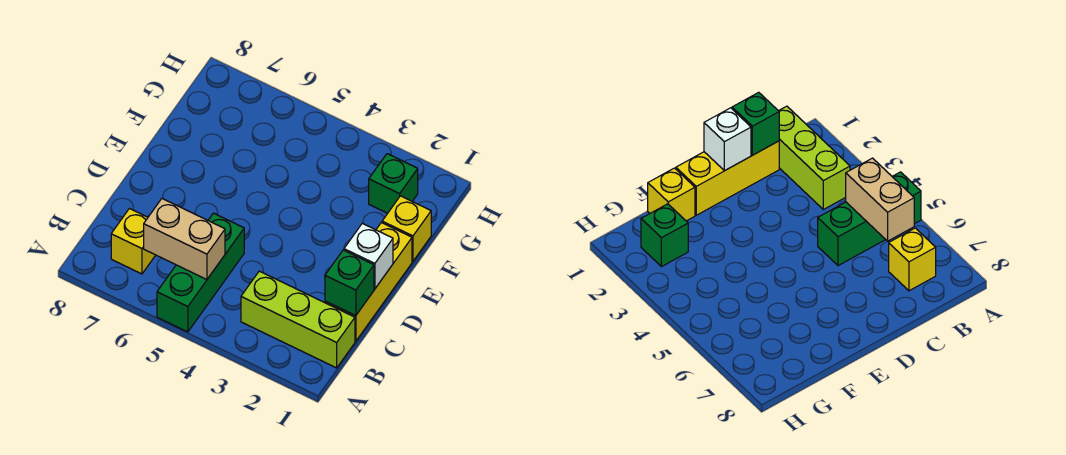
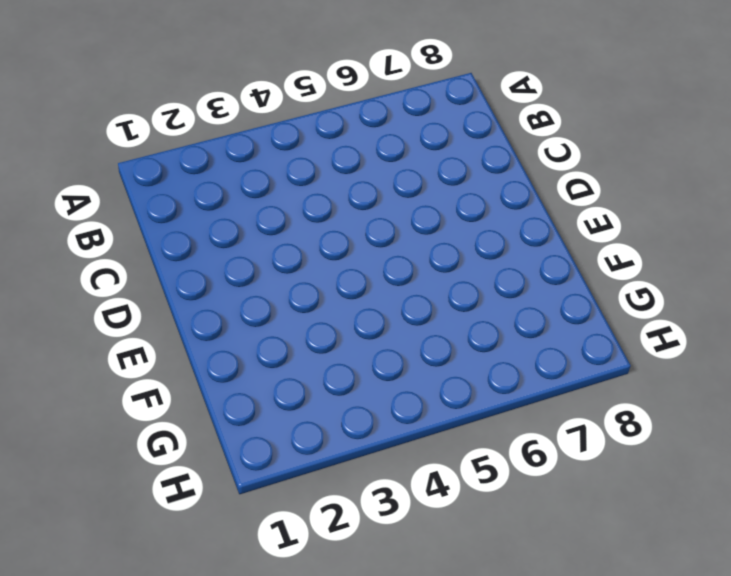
none -> green 1x3 brick [157,213,244,332]
none -> lime 1x3 brick [241,271,355,368]

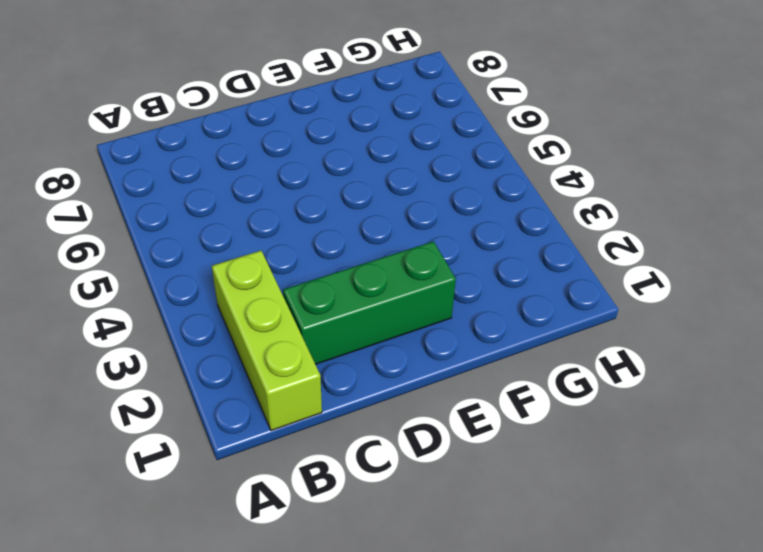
green 1x3 brick [283,241,456,364] -> green 1x3 brick moved to [157,213,244,332]
none -> yellow 1x1 brick [111,209,155,274]
none -> yellow 1x3 brick [325,223,412,341]

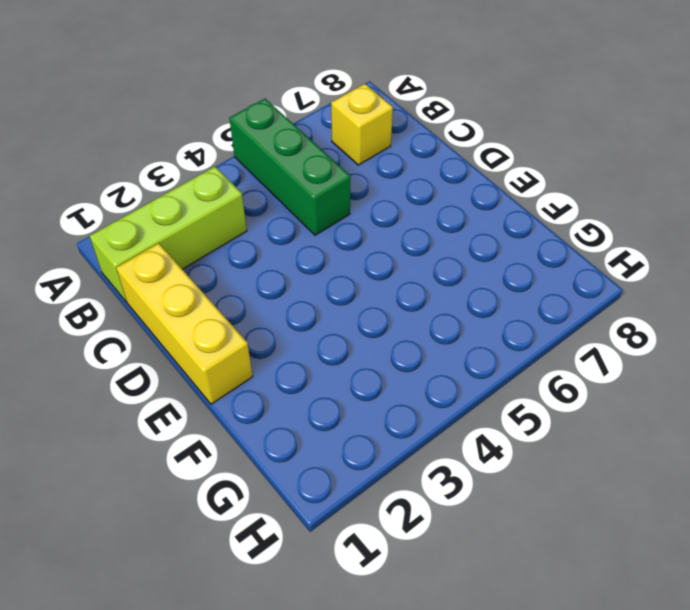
none -> yellow 1x1 brick [382,196,431,261]
none -> green 1x1 brick [369,154,418,213]

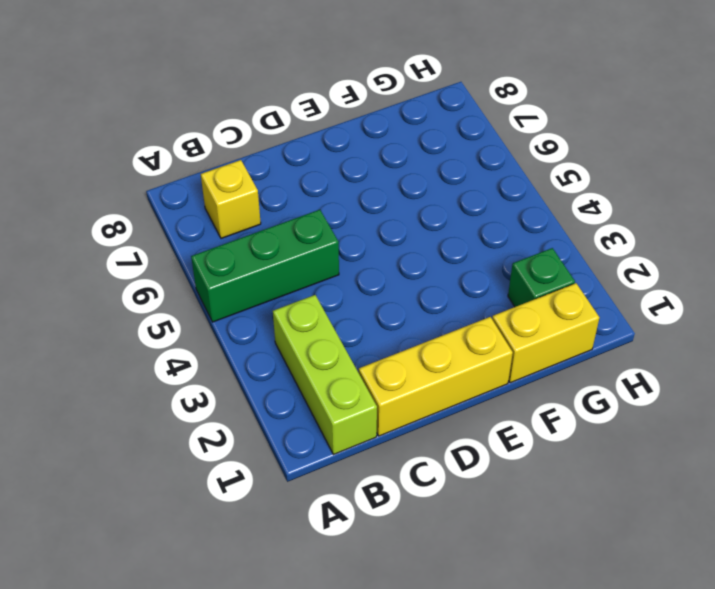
yellow 1x2 brick [492,283,599,383] -> yellow 1x1 brick [382,196,431,261]
none -> tan 1x2 brick [144,198,225,280]
none -> green 1x1 brick [325,250,374,316]

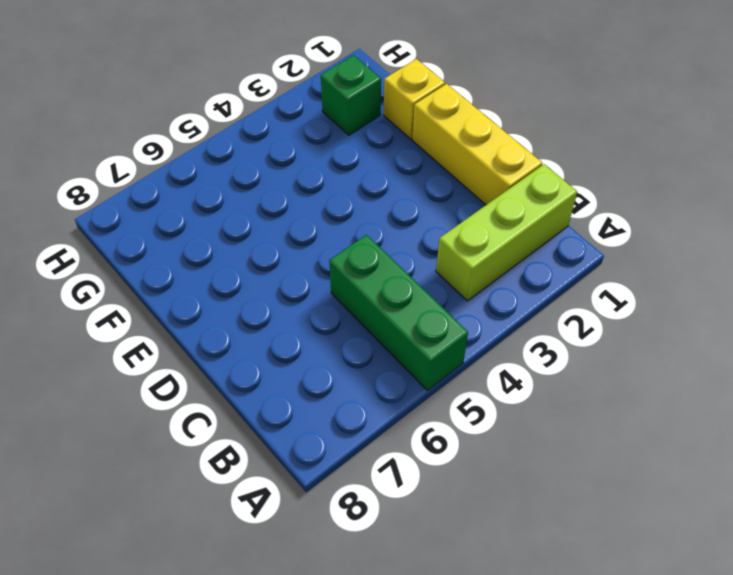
none -> yellow 1x1 brick [111,209,155,274]
none -> tan 1x2 brick [144,198,225,280]

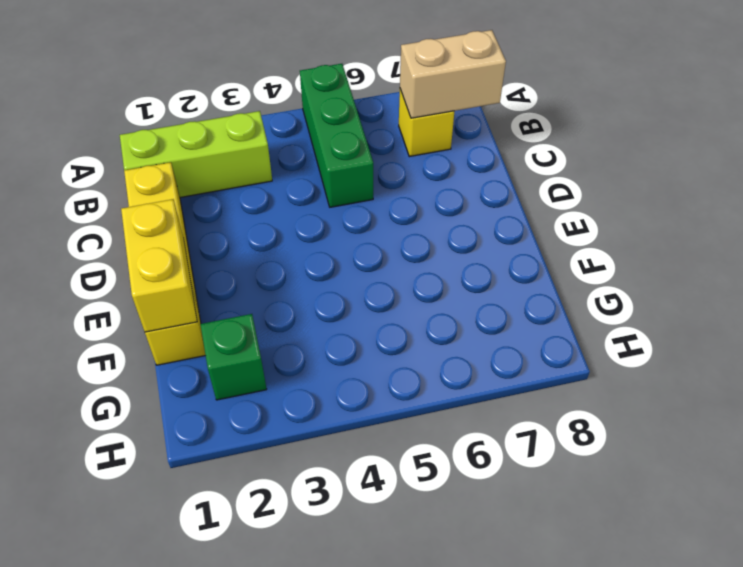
tan 1x2 brick [400,30,506,118] -> tan 1x2 brick moved to [144,198,225,280]
yellow 1x2 brick [121,199,197,332] -> none
none -> green 1x1 brick [325,250,374,316]
none -> white 1x1 brick [344,223,393,289]

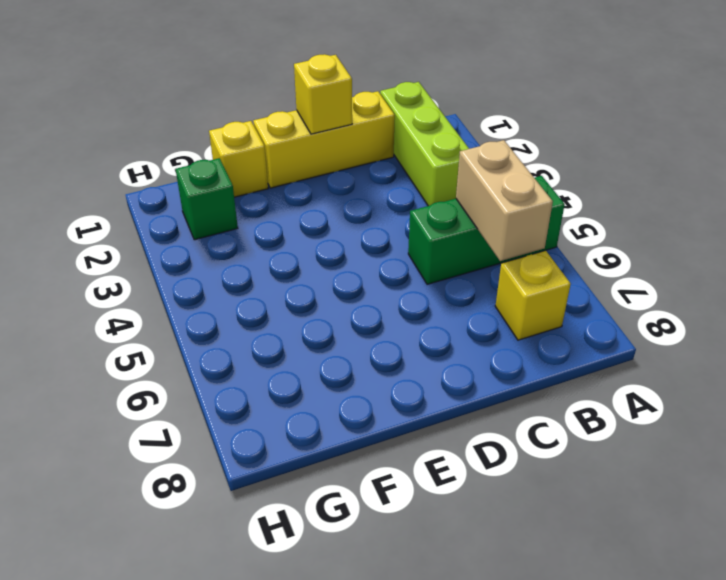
yellow 1x1 brick [294,54,352,134] -> white 1x1 brick [344,223,393,289]
none -> green 1x1 brick [325,250,374,316]

